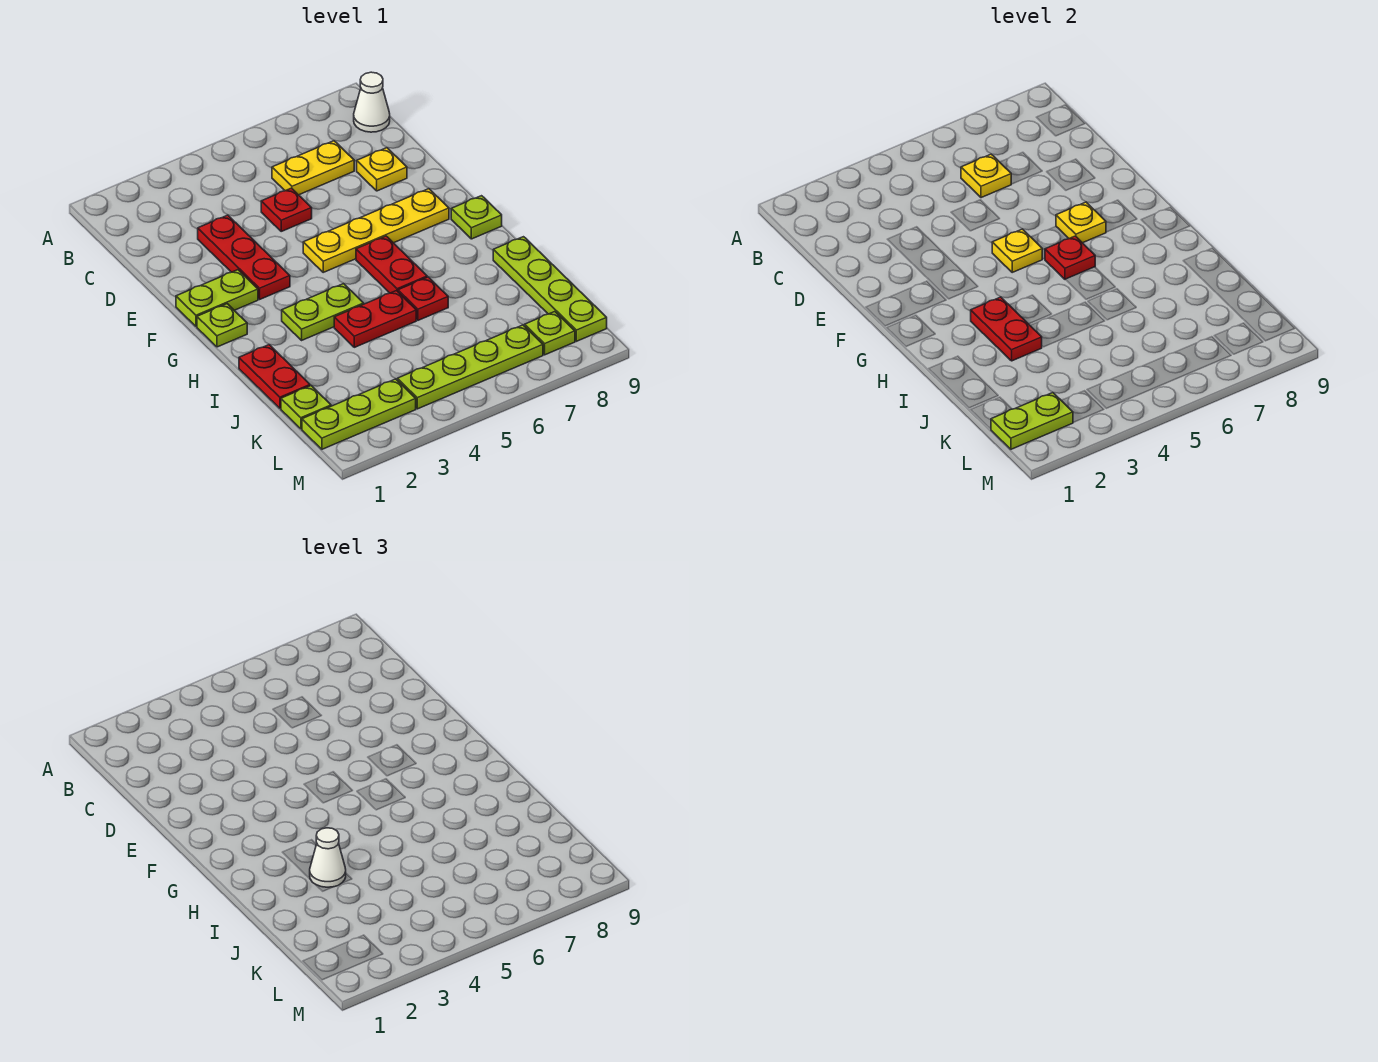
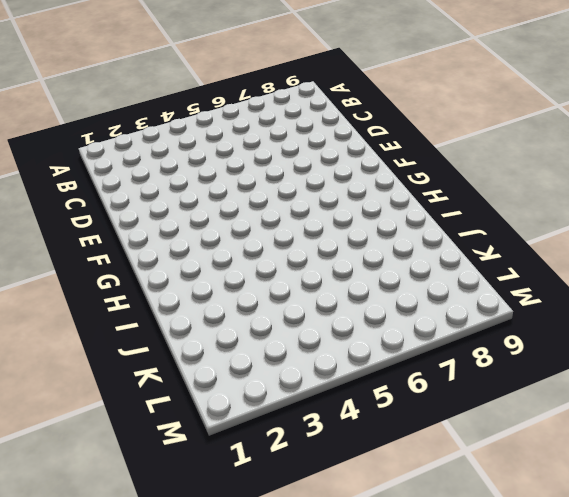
none -> white 1x1 cone [354,72,390,132]
none -> yellow 1x2 plate [272,141,354,195]
none -> red 1x3 plate [198,215,290,299]

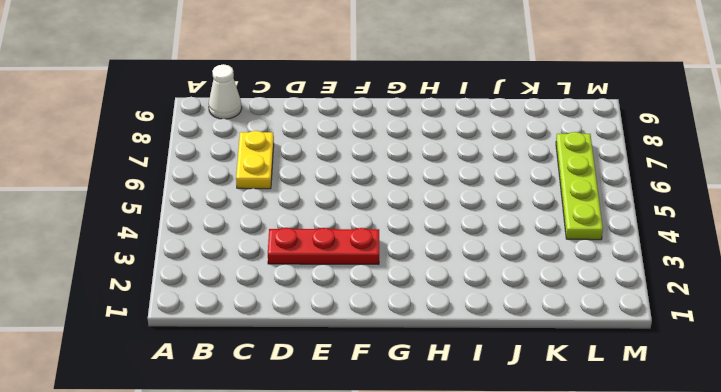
none -> red 1x1 plate [261,188,312,231]
none -> yellow 1x1 plate [357,148,407,191]
none -> lime 1x2 plate [176,270,258,326]

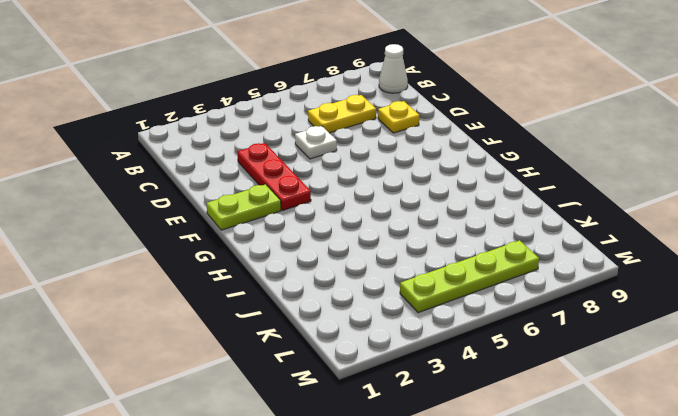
white 1x1 plate [295,126,337,159] -> red 1x1 plate [261,188,312,231]
none -> yellow 1x4 plate [303,189,449,272]
none -> lime 1x1 plate [197,304,247,347]
none -> red 1x2 plate [356,236,427,293]

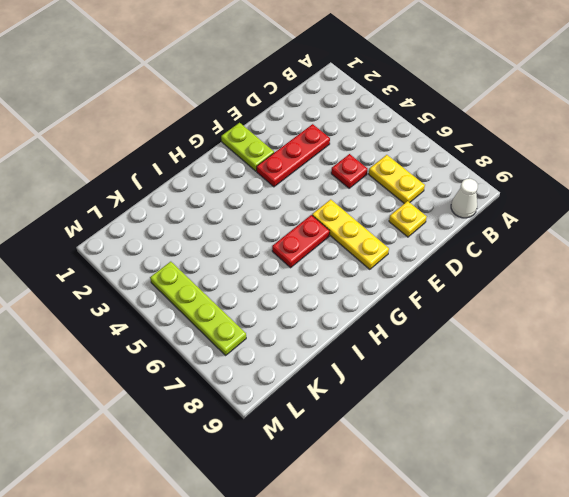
yellow 1x3 plate [312,199,389,269] -> yellow 1x4 plate [303,189,449,272]
none -> lime 1x1 plate [197,304,247,347]
none -> lime 1x1 plate [451,196,502,239]
none -> lime 1x2 plate [282,284,364,340]

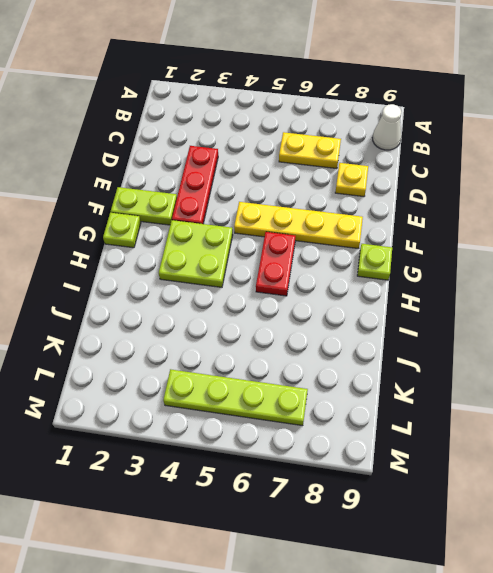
lime 2x2 plate [159,220,233,287] -> lime 1x2 plate [282,284,364,340]
none -> red 1x1 plate [261,188,312,231]
none -> red 1x2 plate [239,345,310,408]
none -> red 1x2 plate [334,291,416,347]

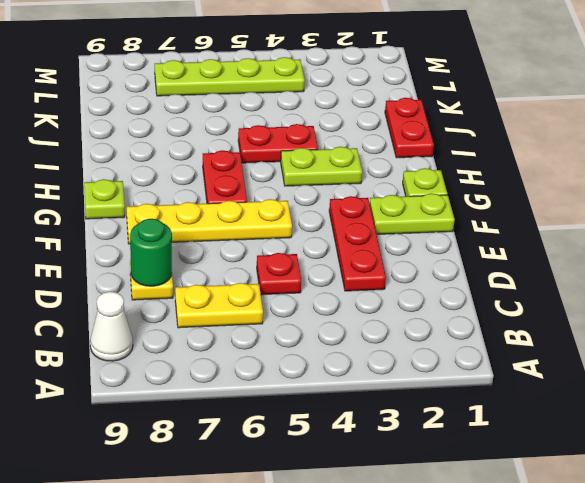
green 1x1 round brick [130,219,172,286] -> none
none -> red 1x1 plate [398,277,448,320]
none -> lime 1x4 plate [493,237,607,341]
none -> lime 1x1 plate [281,386,331,429]

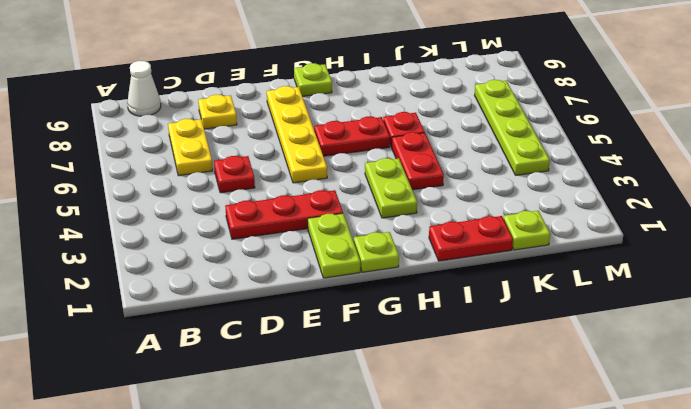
none -> lime 1x4 plate [493,237,607,341]
none -> lime 1x3 plate [302,379,416,449]
none -> lime 1x1 plate [525,312,575,355]

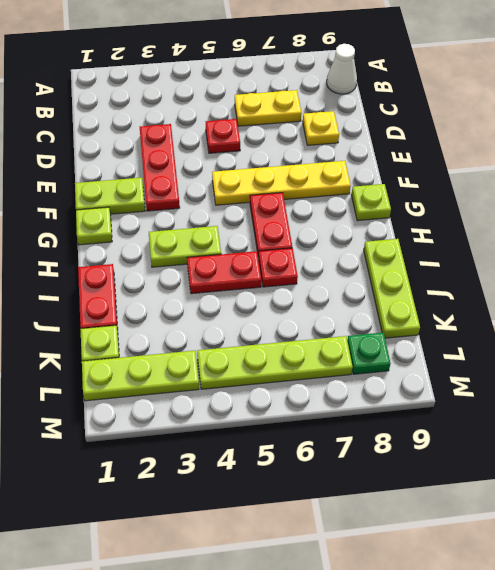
lime 1x3 plate [364,239,420,338] -> lime 1x4 plate [493,237,607,341]
green 1x1 plate [347,333,391,374] -> lime 1x1 plate [525,312,575,355]
none -> yellow 1x1 plate [961,154,1011,198]
none -> yellow 1x1 plate [992,229,1042,272]
none -> yellow 1x1 plate [1056,202,1106,243]

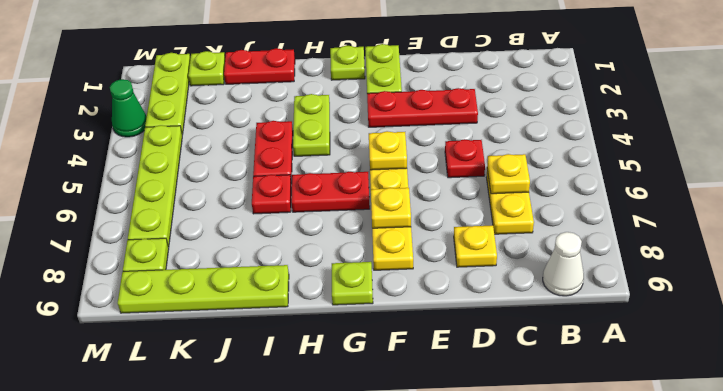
green 1x1 cone [110,79,146,137] -> none
none -> red 1x1 plate [1045,236,1095,279]
none -> red 1x2 plate [971,297,1042,361]
none -> lime 1x2 plate [991,393,1073,449]

